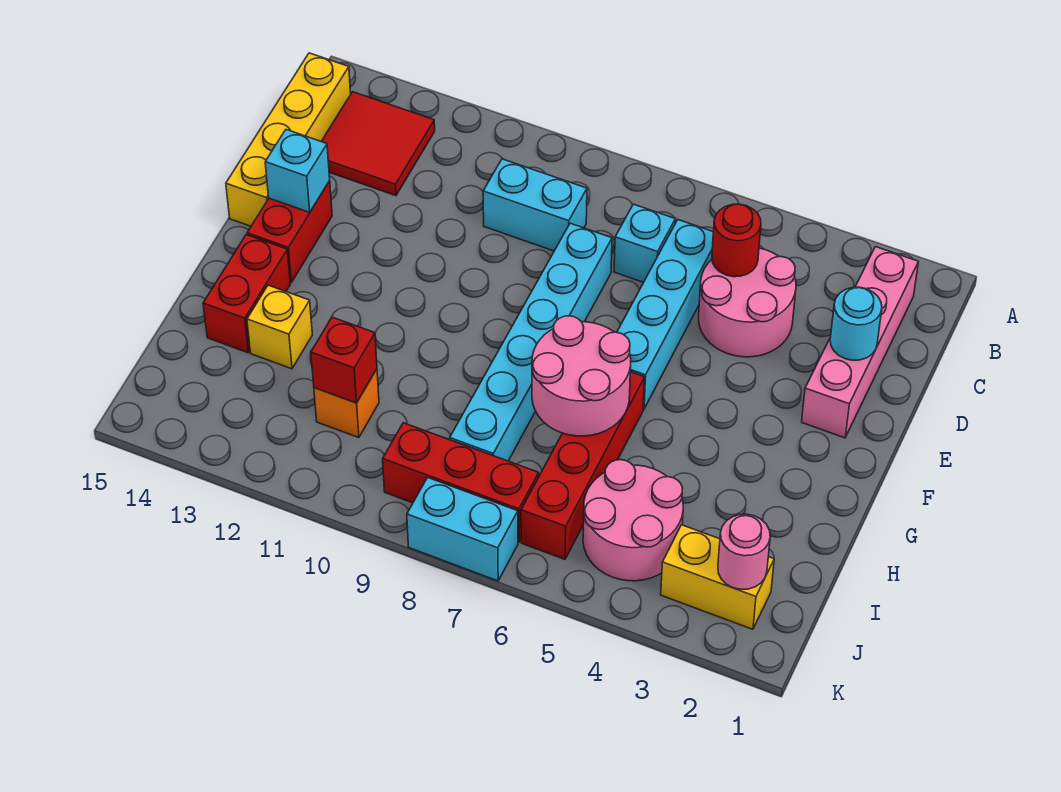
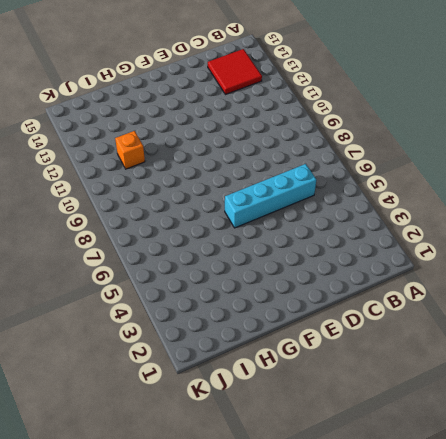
none -> pink 1x4 brick [802,247,918,438]
none -> yellow 1x4 brick [226,53,351,226]
none -> pink 2x2 round brick [699,248,796,357]

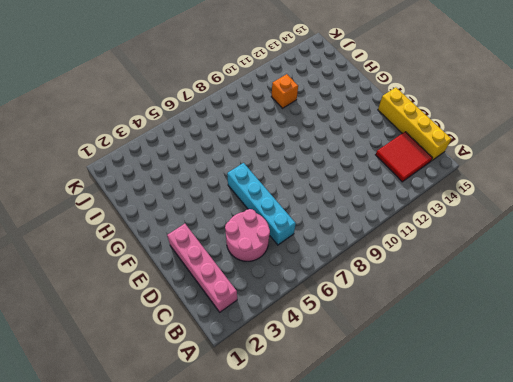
none -> cyan 1x1 brick [614,204,675,282]
none -> cyan 1x2 brick [483,159,587,251]
none -> cyan 1x6 brick [450,223,612,461]

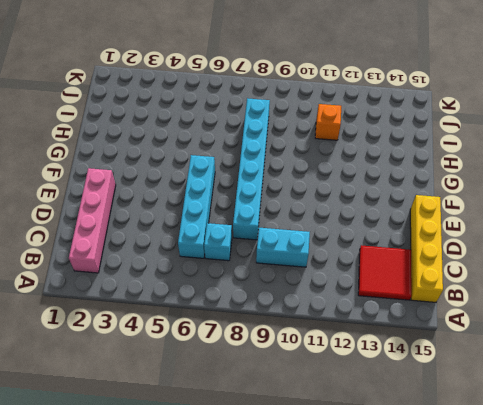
none -> pink 2x2 round brick [699,248,796,357]
none -> red 1x2 brick [247,181,332,282]
none -> red 1x4 brick [521,372,645,559]

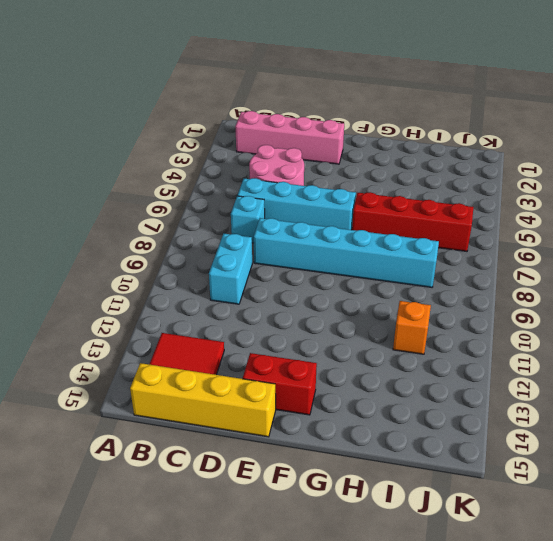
none -> red 1x2 brick [203,235,290,353]
none -> yellow 1x1 brick [247,285,312,369]
none -> pink 2x2 round brick [583,460,683,581]

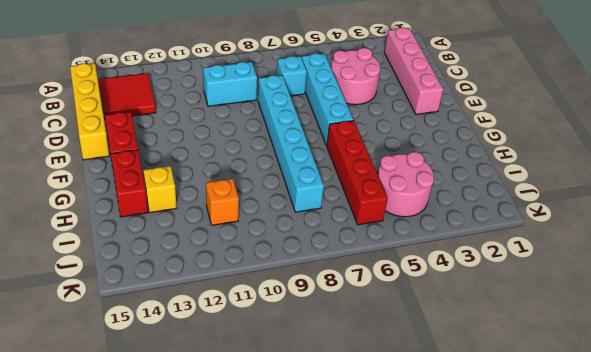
none -> yellow 1x2 brick [661,525,774,629]
none -> red 1x3 brick [383,423,539,542]
none -> cyan 1x2 brick [407,477,518,581]

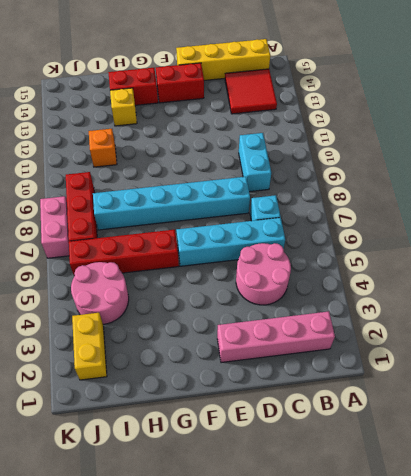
pink 1x2 brick [40,196,69,258] -> cyan 1x2 brick [407,477,518,581]
none -> red 1x1 round brick [712,204,761,277]
none -> cyan 1x1 round brick [830,287,882,360]
none -> cyan 1x1 brick [265,130,330,212]

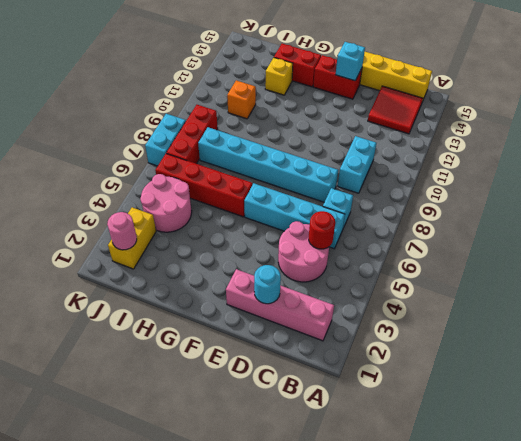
none -> pink 2x2 round brick [532,316,631,436]
none -> red 1x1 brick [311,317,377,403]

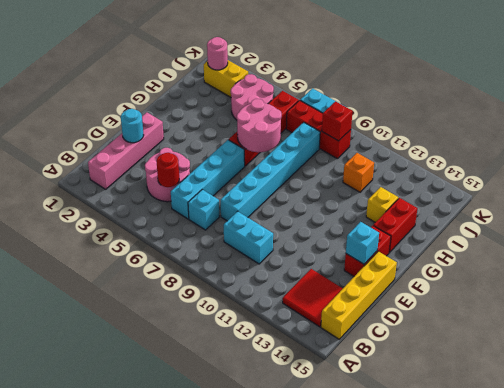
red 1x1 brick [322,101,353,141] -> red 1x1 brick moved to [311,317,377,403]

